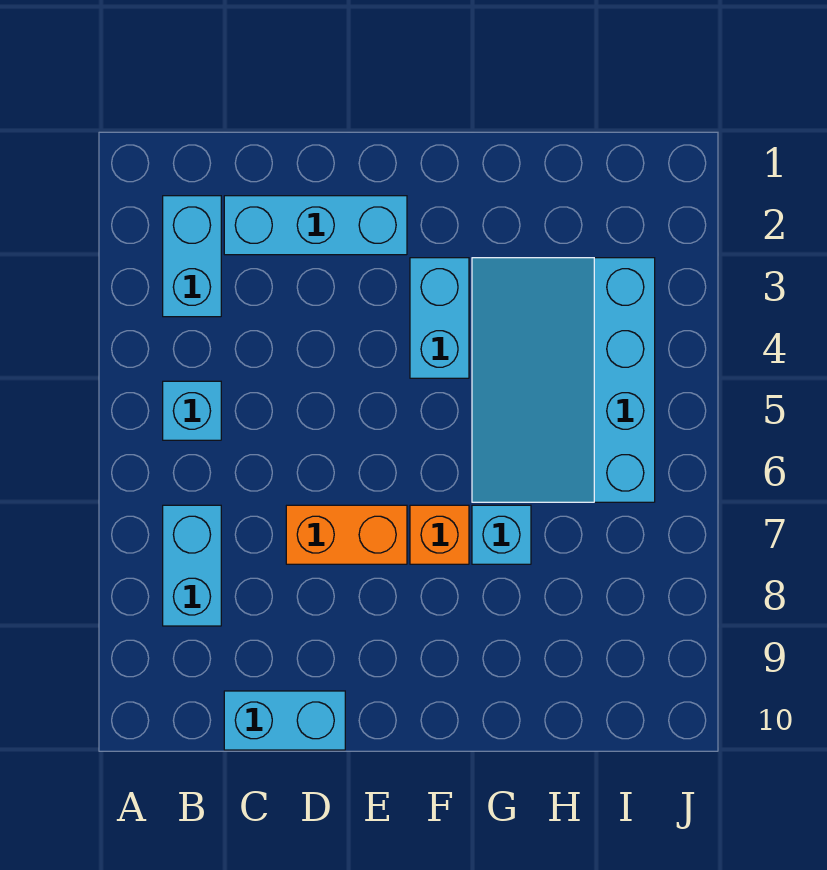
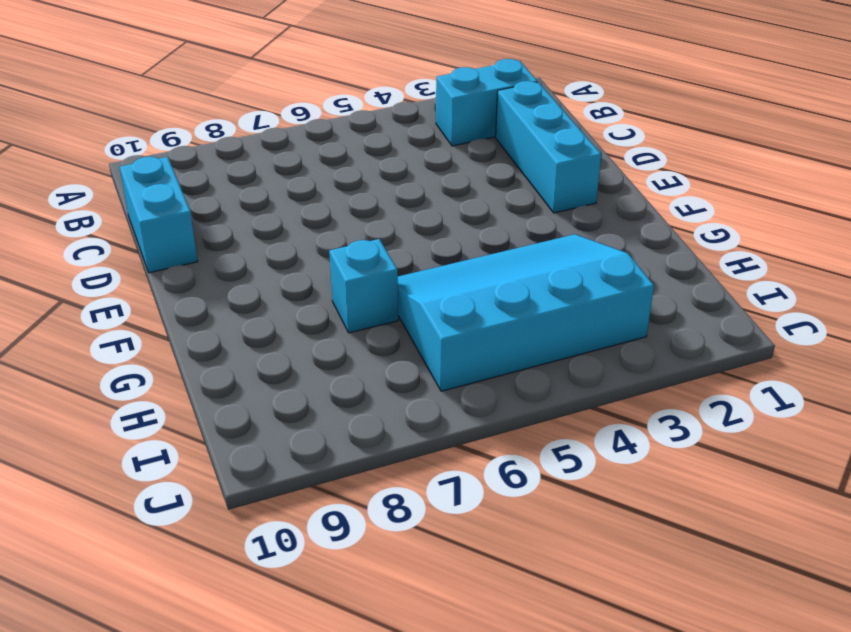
none -> cyan 1x1 brick [163,381,221,440]
none -> cyan 1x2 brick [163,505,221,626]

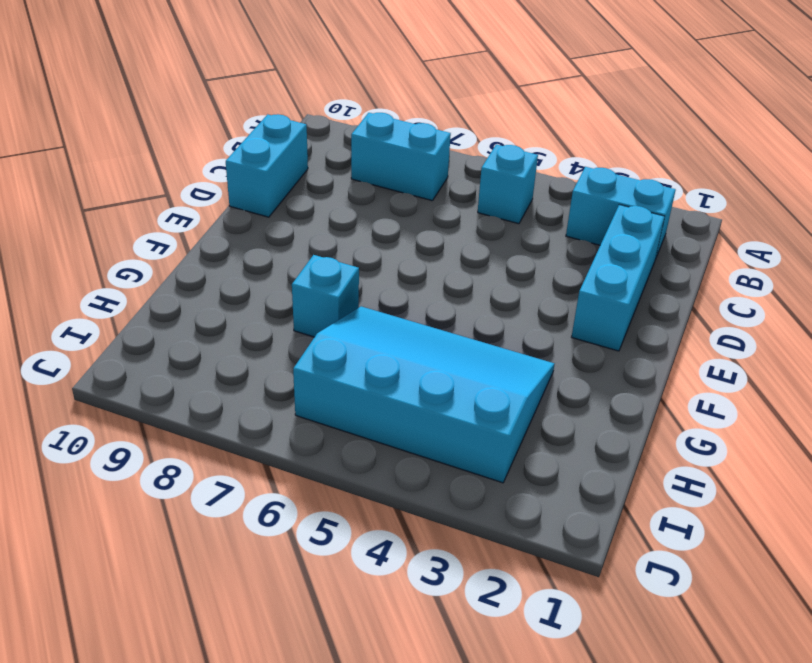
none -> orange 1x2 brick [286,505,407,564]
none -> cyan 1x2 brick [410,258,469,378]

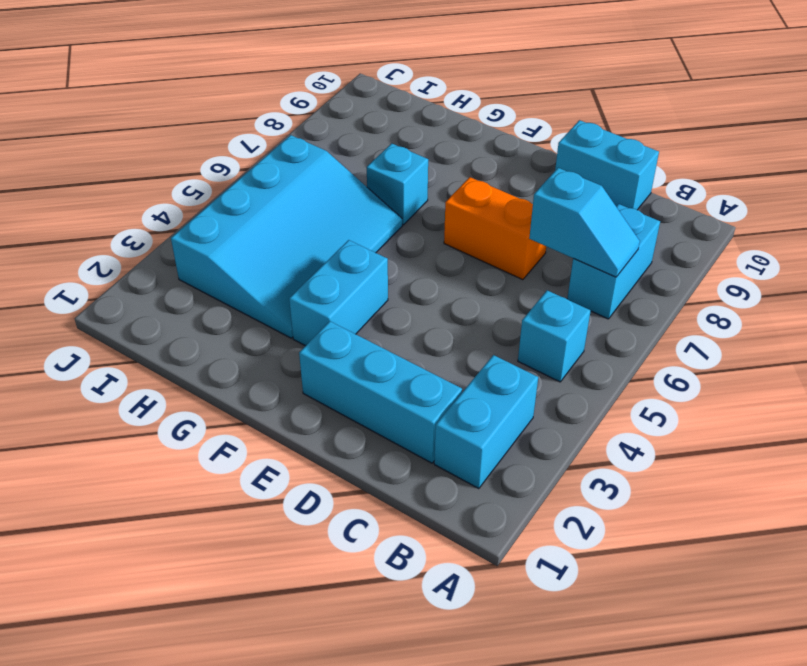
cyan 1x2 slope [529,168,640,277] -> none
none -> orange 1x1 brick [410,505,469,564]

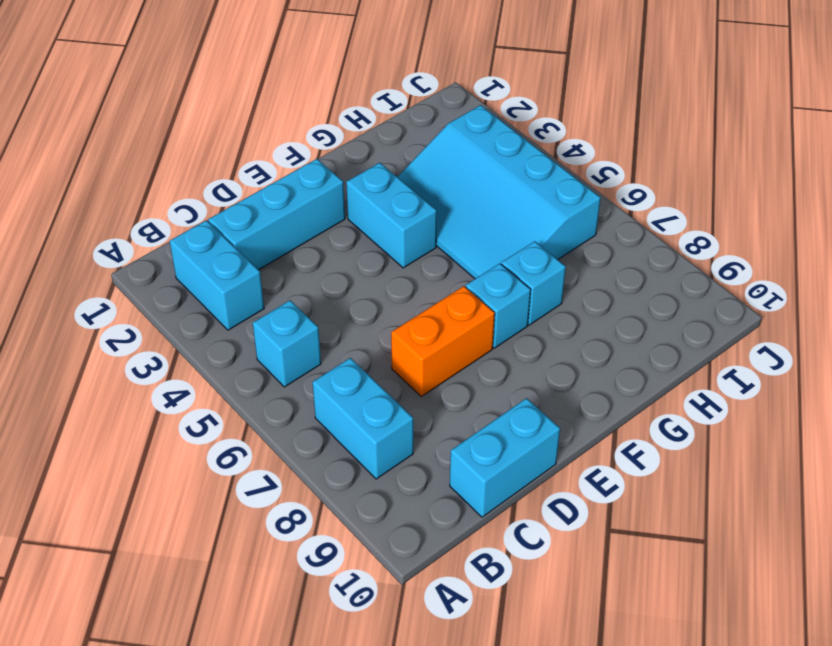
cyan 1x1 brick [466,263,531,348] -> orange 1x1 brick [410,505,469,564]

